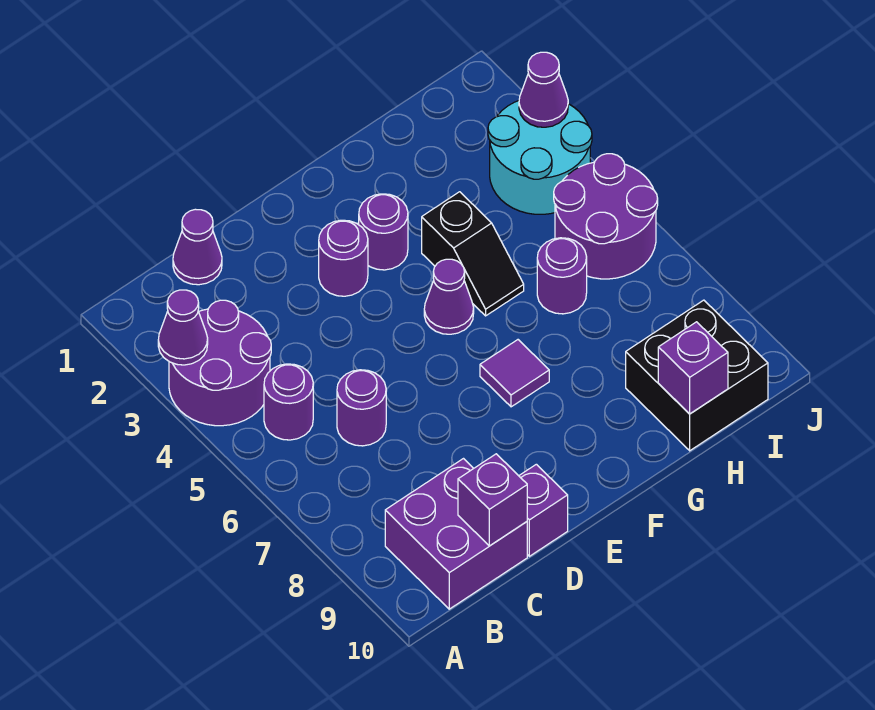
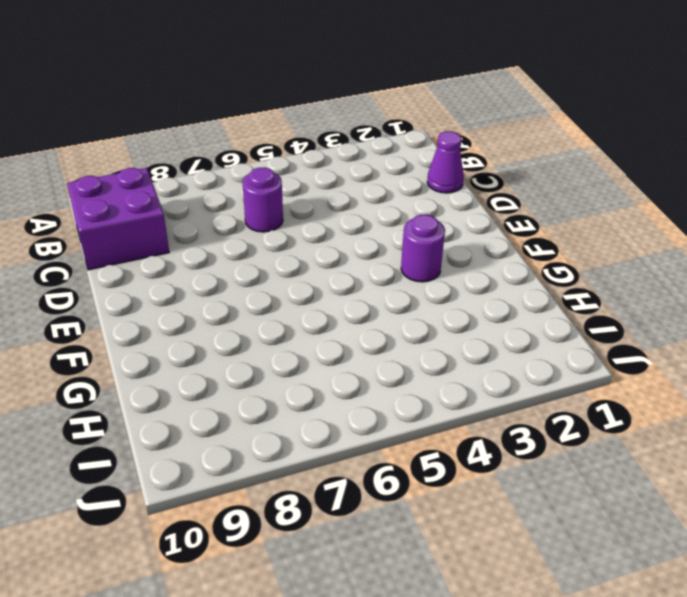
none -> purple 2x2 round brick [169,300,271,426]
none -> purple 1x1 round brick [264,364,313,440]
none -> purple 1x1 brick [519,464,568,556]

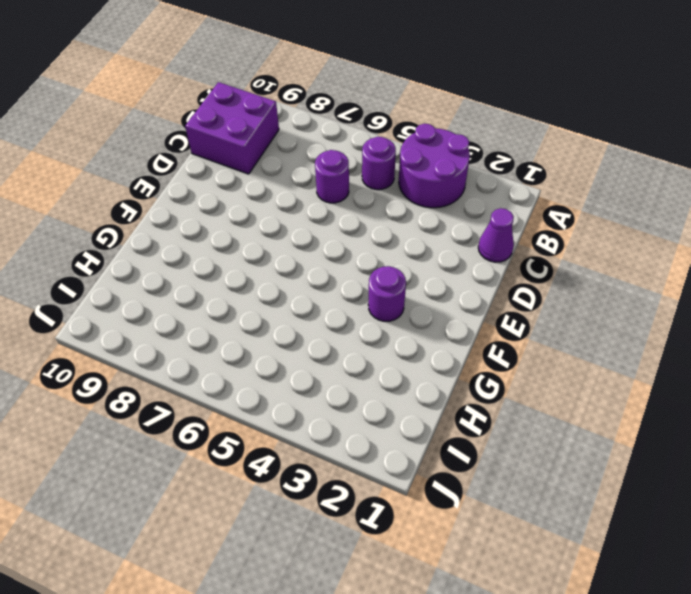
none -> purple 1x1 brick [519,464,568,556]
none -> purple 1x1 round brick [319,220,368,296]
none -> purple 1x1 cone [424,259,474,334]

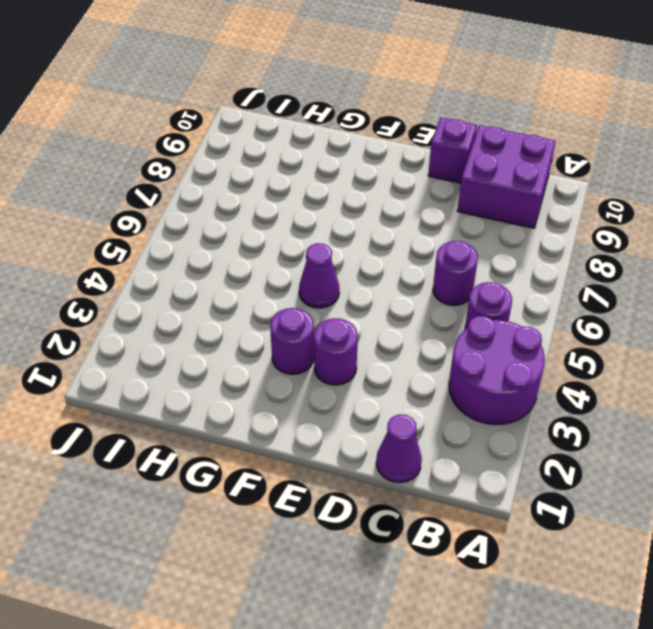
none -> purple 1x1 tile [480,340,549,407]
none -> black 1x2 slope [422,192,524,316]
none -> purple 1x1 round brick [537,238,587,314]

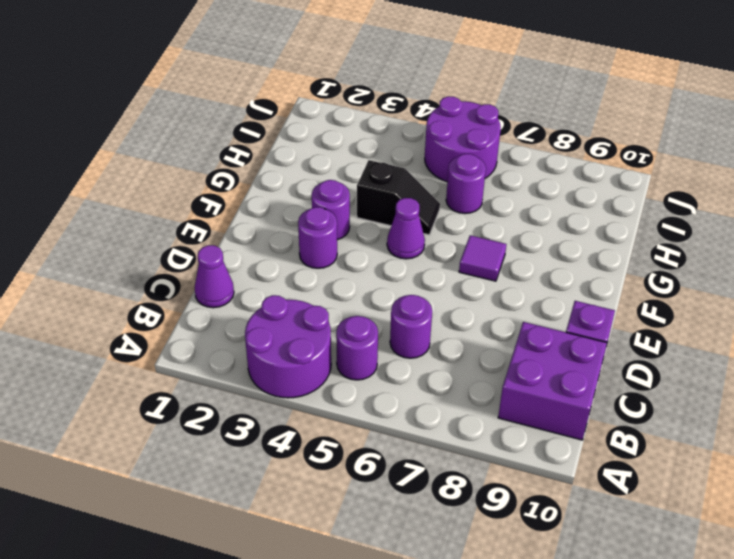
none -> black 2x2 brick [626,300,768,451]
none -> cyan 2x2 round brick [488,101,592,214]
none -> purple 1x1 cone [158,290,208,365]

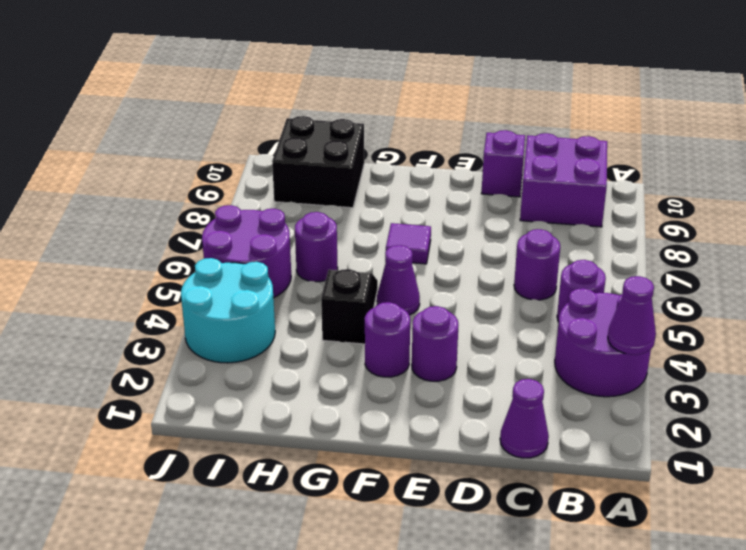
none -> purple 1x1 brick [458,454,527,546]
none -> purple 1x1 brick [658,322,728,414]
none -> purple 1x1 cone [519,52,568,127]

